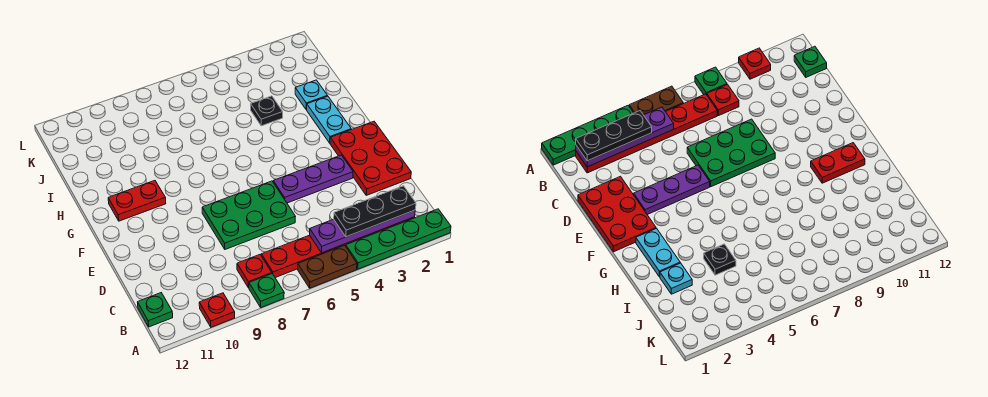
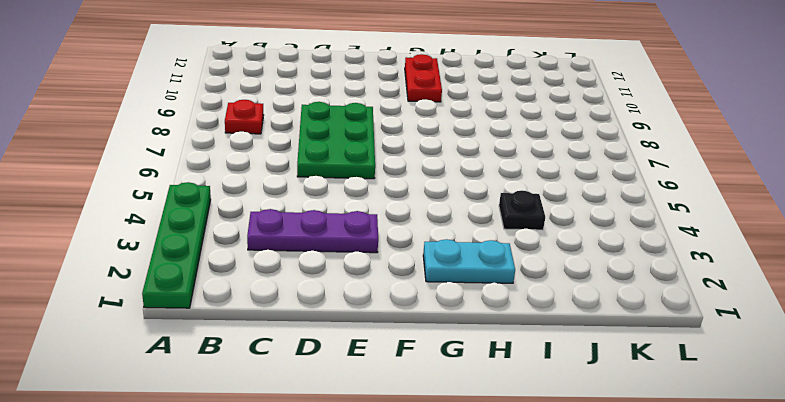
purple 1x3 plate [247,209,378,253] -> purple 1x3 plate turned to [273,155,353,203]
none -> brown 1x2 plate [298,245,357,288]
none -> green 1x1 plate [249,274,284,308]
none -> red 1x1 plate [199,293,235,327]

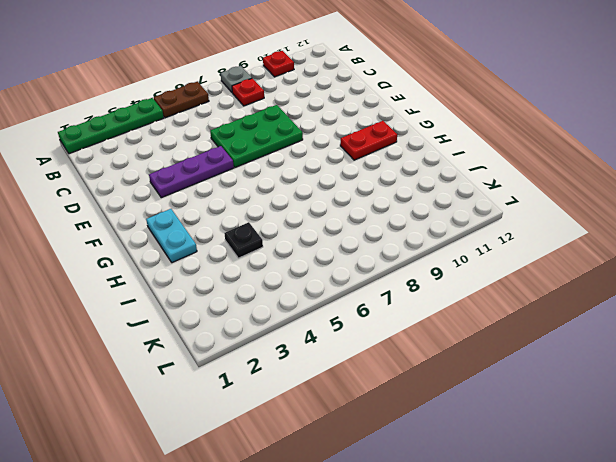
grey 1x1 plate [221,66,252,92] -> green 1x1 plate [249,274,284,308]
none -> red 1x6 plate [261,217,415,278]
none -> green 1x1 plate [138,293,173,327]
none -> red 2x3 plate [330,122,411,195]

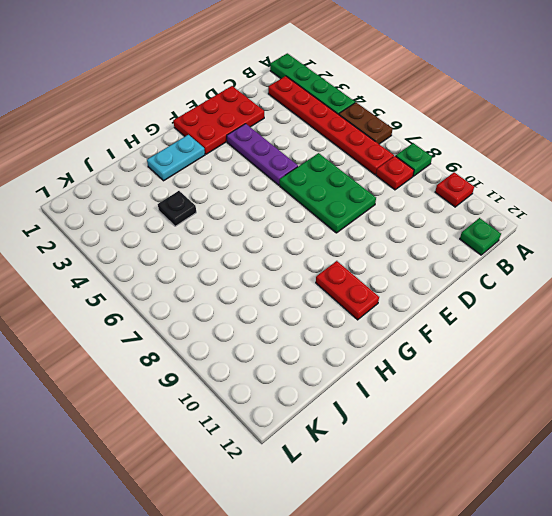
none -> cyan 1x1 plate [295,80,327,110]
none -> purple 1x4 plate [310,210,415,253]
none -> black 1x3 plate [334,186,416,237]

